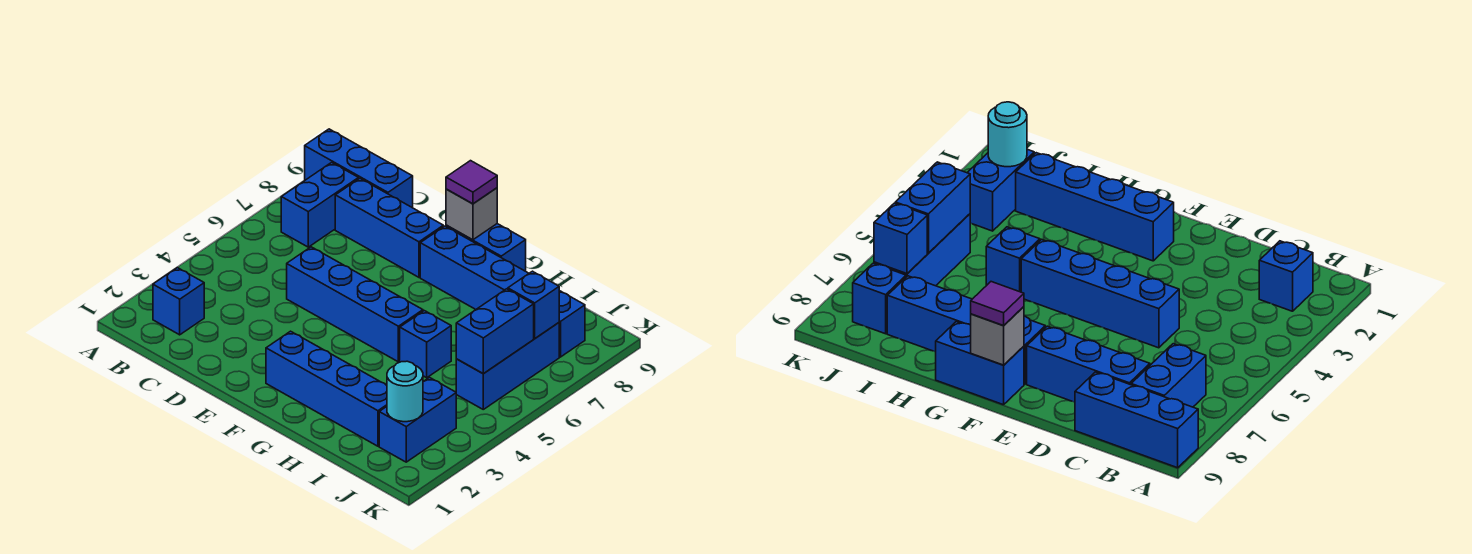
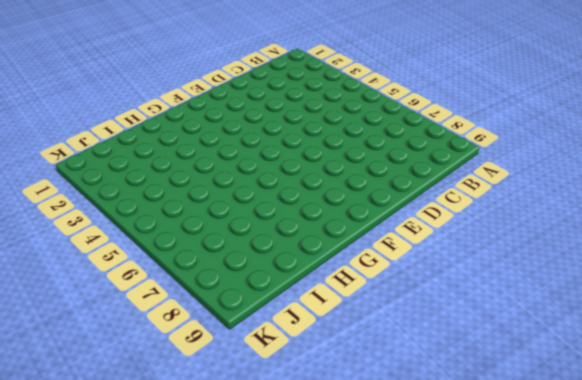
none -> blue 1x3 brick [305,129,413,208]
none -> blue 1x1 brick [153,268,204,335]
none -> blue 1x2 brick [281,162,359,247]

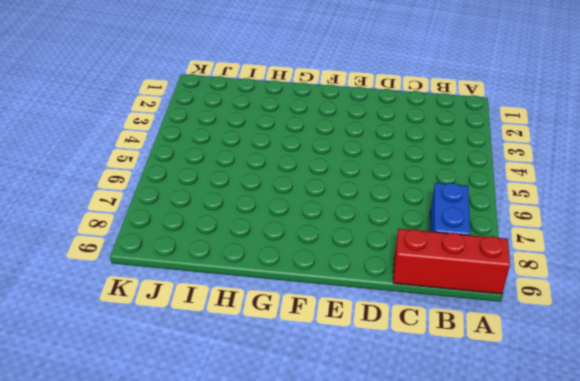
red 1x3 brick [393,229,510,294] -> blue 1x3 brick [305,129,413,208]
none -> blue 1x1 brick [153,268,204,335]
none -> blue 1x3 brick [335,179,443,277]
none -> blue 1x4 brick [287,247,423,362]

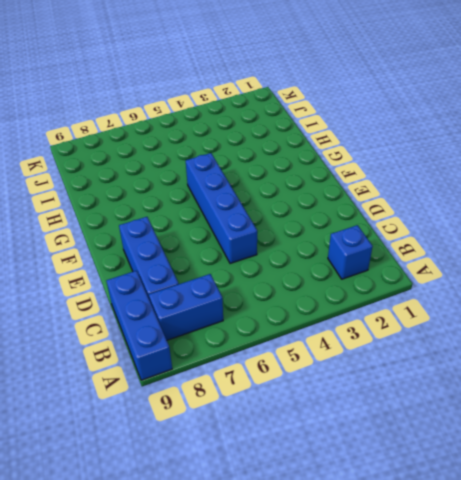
none -> blue 1x4 brick [266,331,387,446]
none -> blue 1x4 brick [420,226,529,309]
none -> blue 1x2 brick [446,224,526,271]

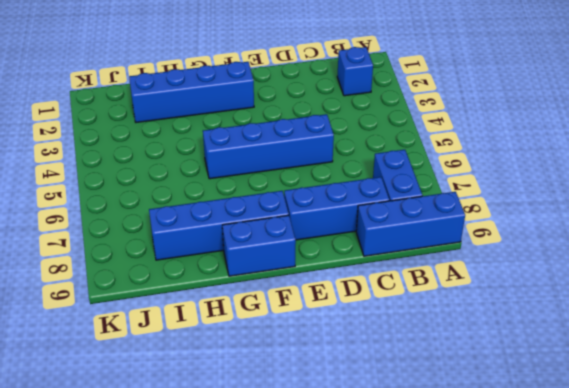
none -> blue 1x1 brick [400,311,451,378]
none -> blue 1x2 brick [379,378,456,462]
none -> blue 1x3 brick [456,323,559,409]

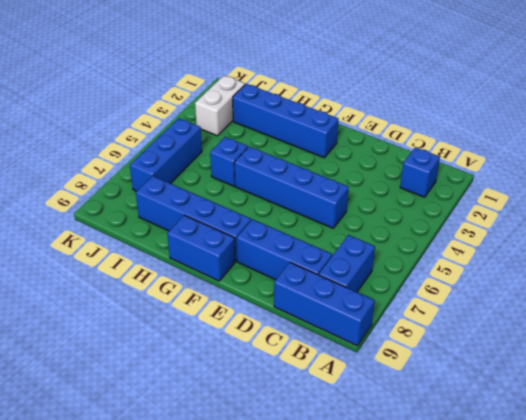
white 1x2 brick [195,75,245,136] -> blue 1x2 brick [379,378,456,462]
none -> blue 1x1 brick [559,291,585,357]
none -> grey 1x1 brick [446,188,497,240]
none -> cyan 1x1 round brick [387,361,423,422]

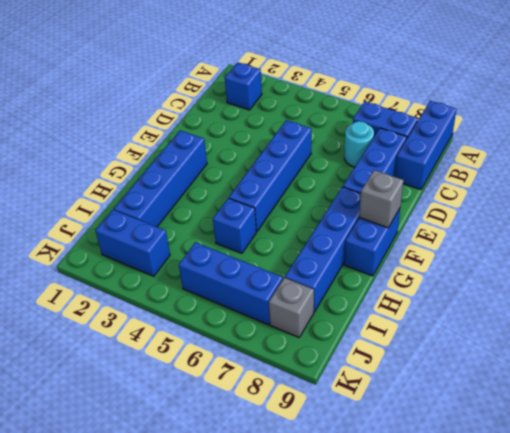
cyan 1x1 round brick [344,121,374,167] -> cyan 1x1 round brick moved to [387,361,423,422]
grey 1x1 brick [269,278,314,337] -> blue 1x1 brick [559,291,585,357]
none -> blue 1x2 brick [456,289,534,374]
none -> blue 1x1 brick [508,271,559,338]
none -> purple 1x1 tile [446,161,497,204]

